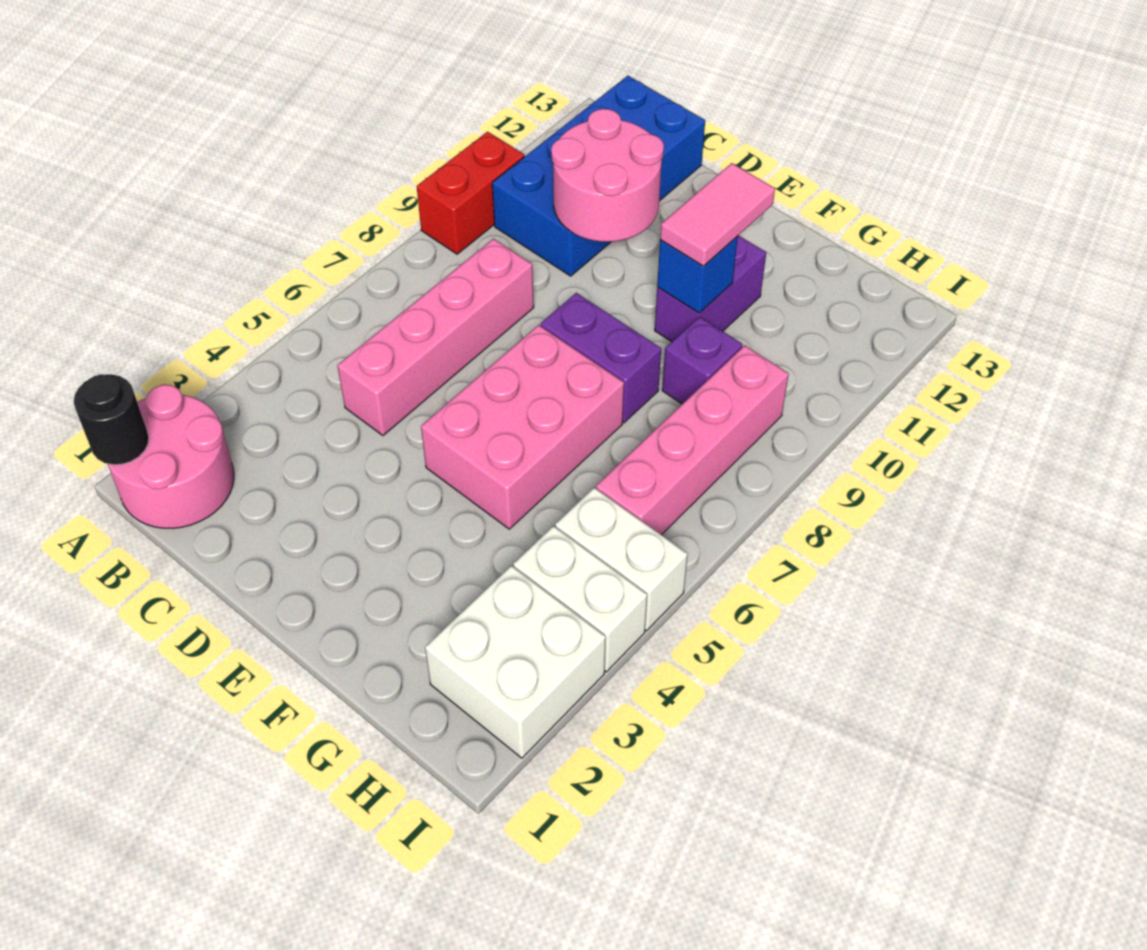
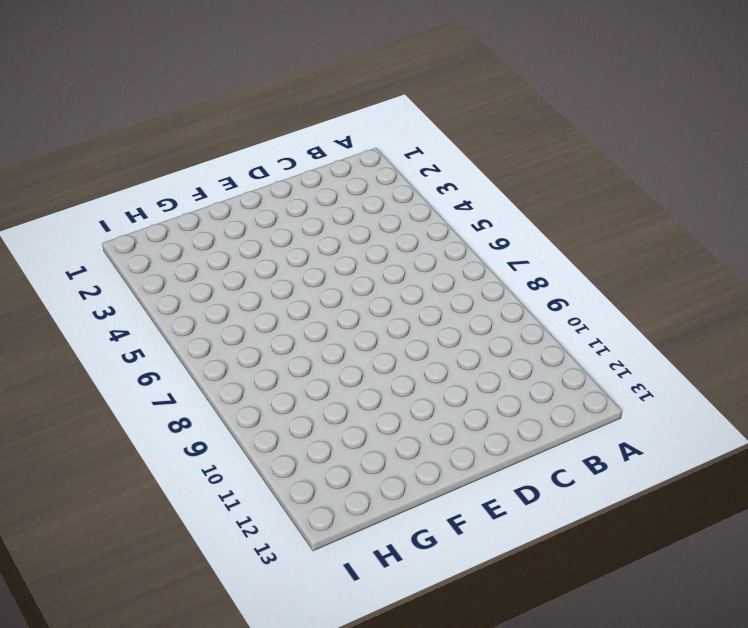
none -> pink 2x2 round brick [108,385,234,528]
none -> red 1x2 brick [417,132,524,254]
none -> blue 2x4 brick [492,76,705,276]

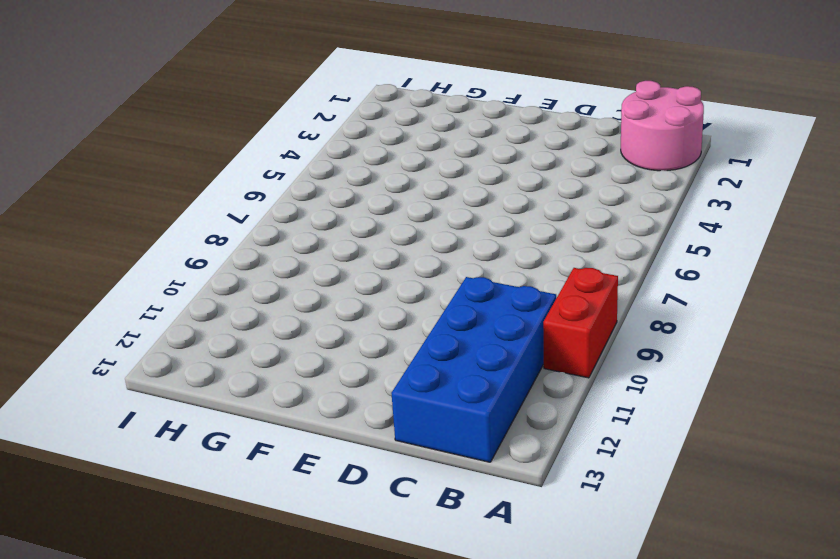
none -> pink 1x4 brick [337,239,534,436]
none -> pink 2x3 brick [421,325,624,529]
none -> purple 1x2 brick [541,293,661,423]

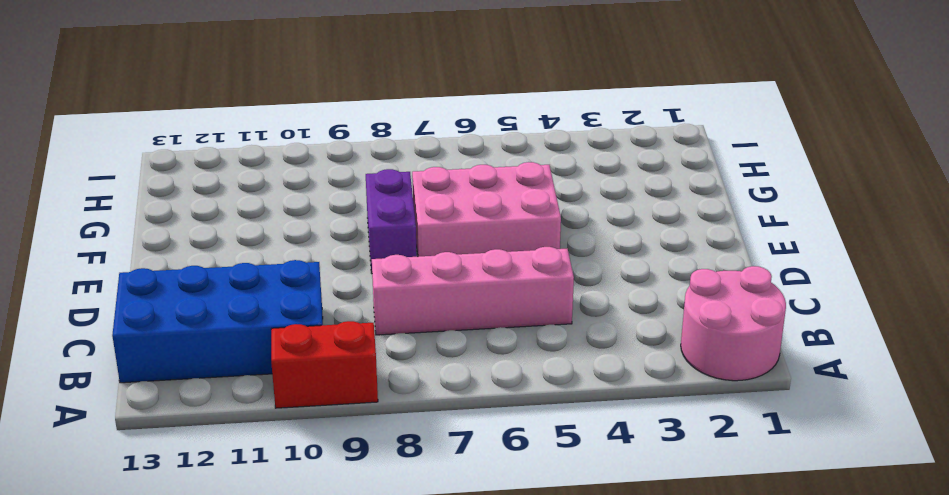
none -> purple 1x2 brick [655,235,766,342]
none -> purple 1x1 brick [662,317,742,404]
none -> white 2x2 brick [425,566,606,758]

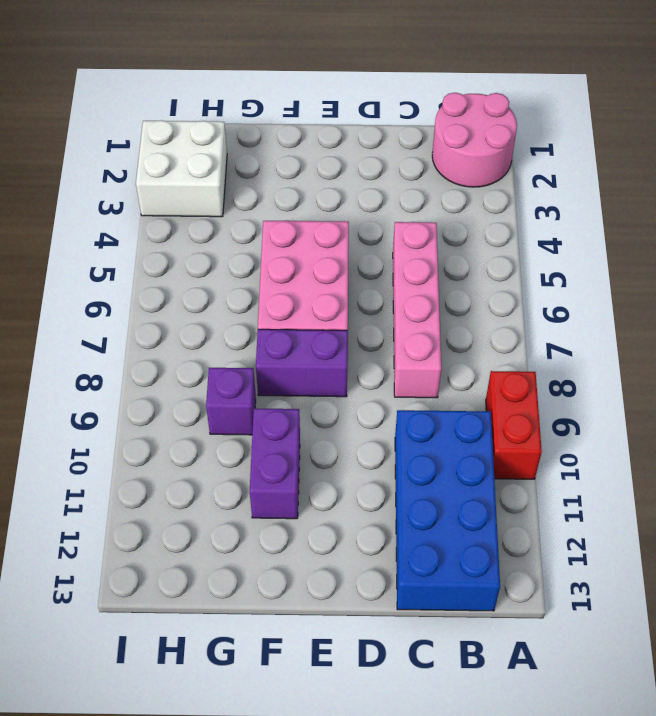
none -> white 1x2 brick [513,526,647,672]
none -> white 1x2 brick [555,488,688,631]
none -> pink 1x4 brick [596,346,789,535]

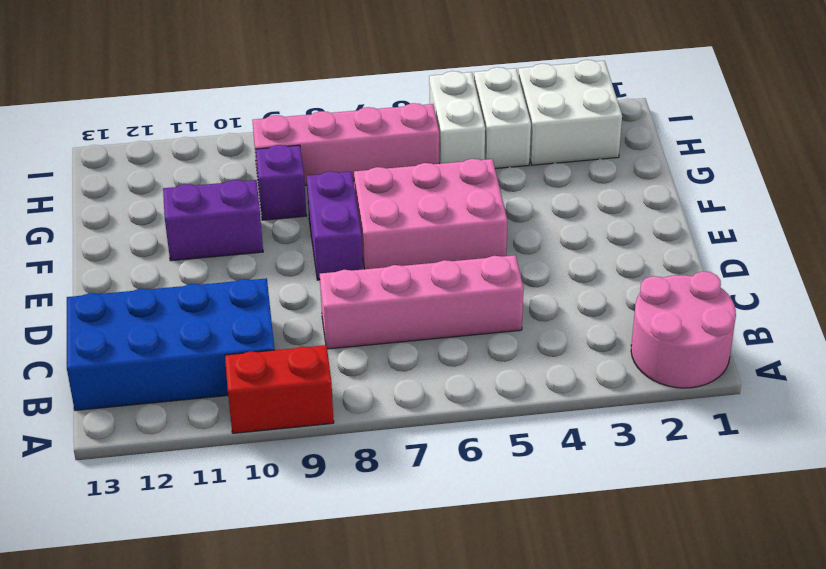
none -> black 1x1 round brick [74,374,149,465]
none -> pink 2x2 round brick [551,109,664,242]
none -> blue 1x1 brick [657,236,738,313]

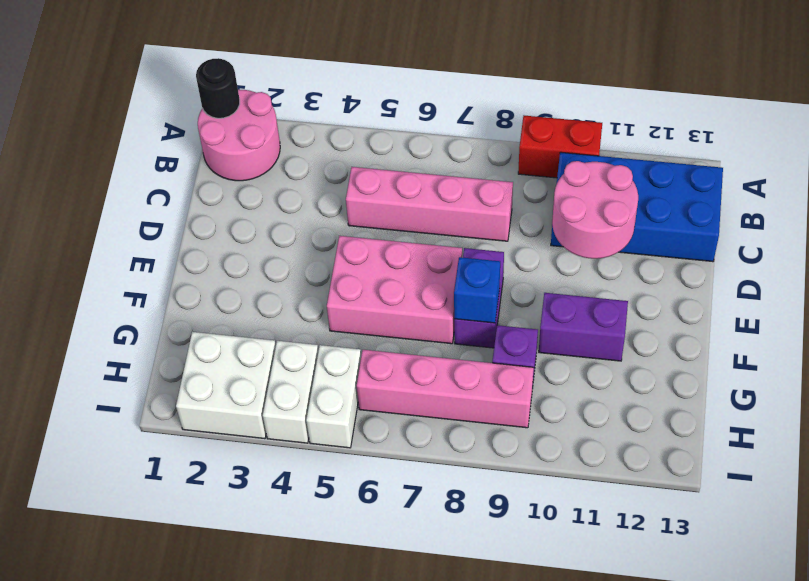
blue 1x1 brick [454,257,500,323] -> blue 1x1 brick moved to [657,236,738,313]
none -> pink 1x2 tile [660,163,775,266]

